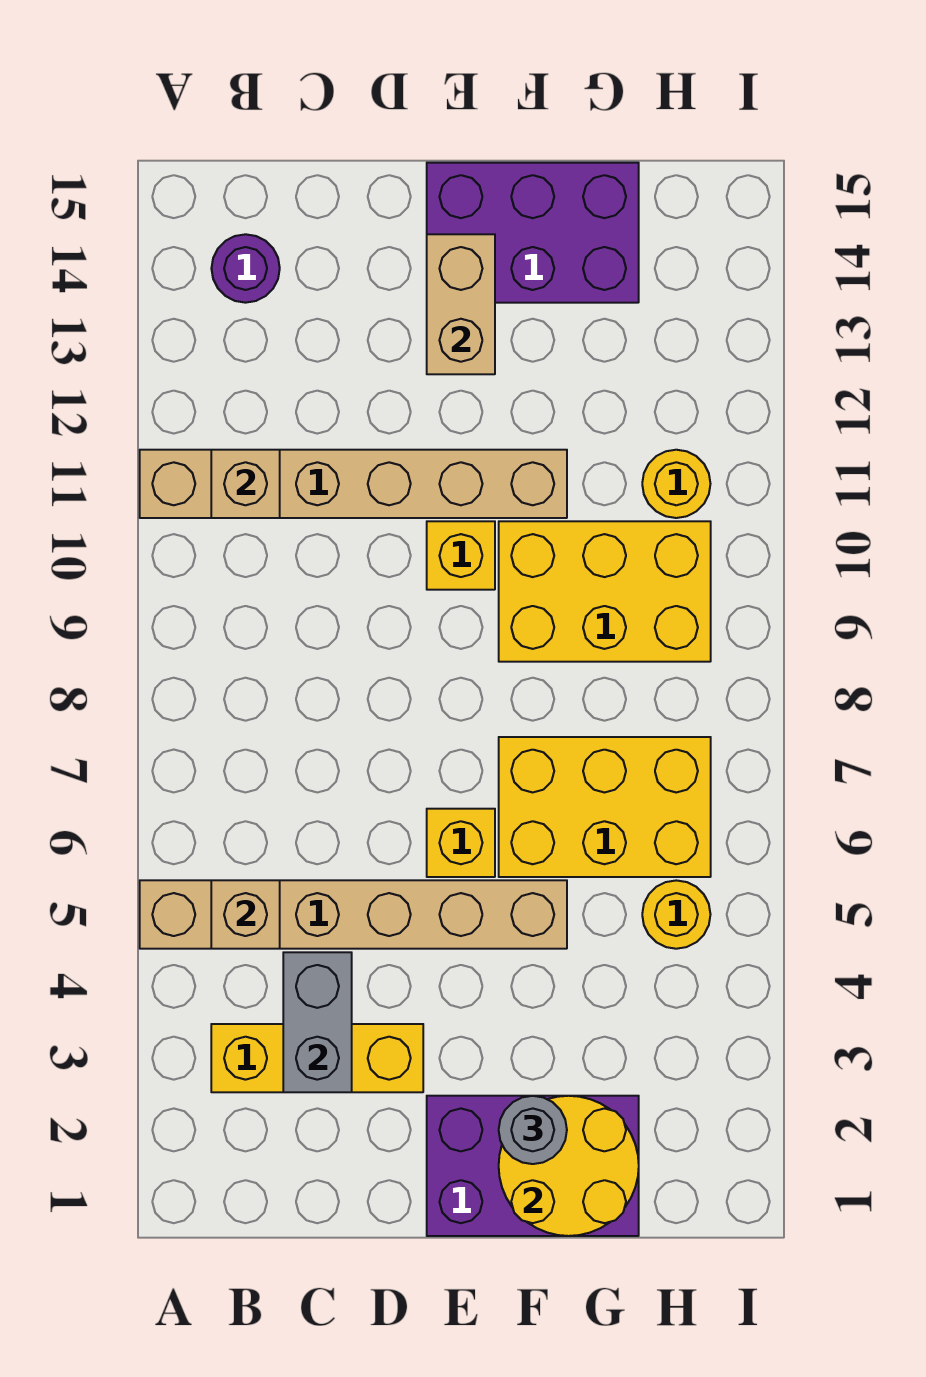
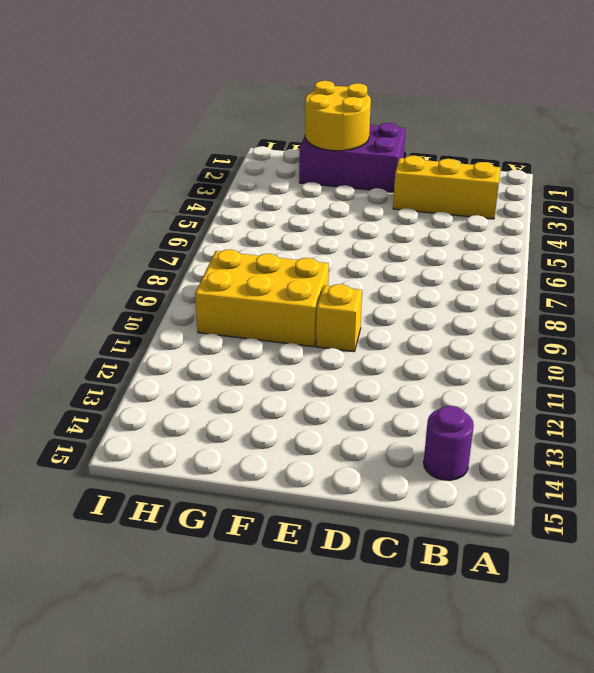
none -> tan 1x6 brick [140,880,567,949]
none -> tan 1x6 brick [140,450,567,518]
none -> yellow 1x1 brick [427,809,495,877]

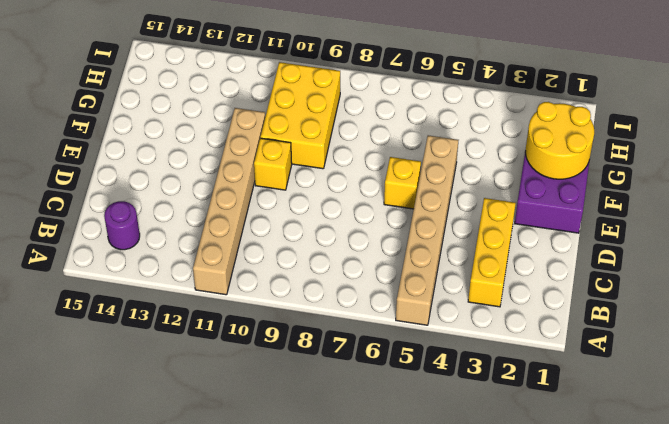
none -> purple 2x3 brick [427,163,639,303]
none -> yellow 2x3 brick [499,737,711,877]
none -> yellow 1x1 round brick [642,880,710,949]

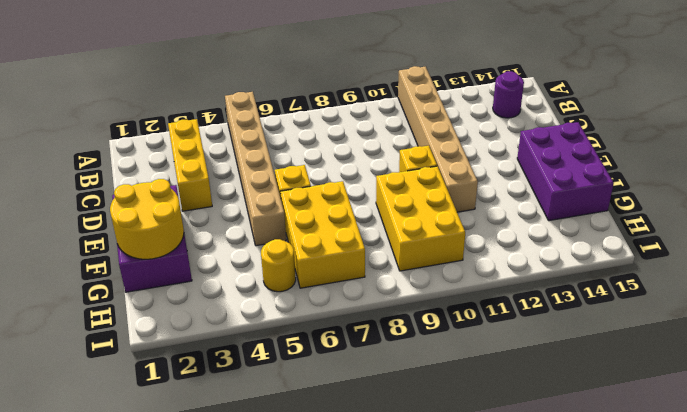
none -> yellow 1x1 round brick [642,450,710,518]
none -> tan 1x1 brick [211,880,280,949]
none -> tan 1x1 brick [211,450,280,518]

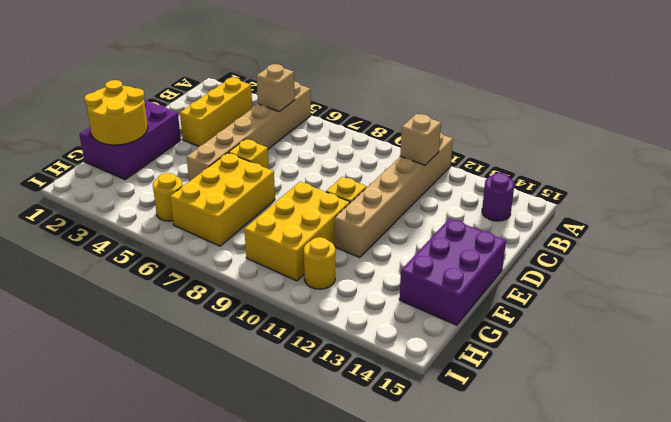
none -> grey 1x2 brick [283,952,352,1092]
none -> tan 1x2 brick [427,234,495,374]
none -> grey 1x1 round brick [499,1096,567,1164]

